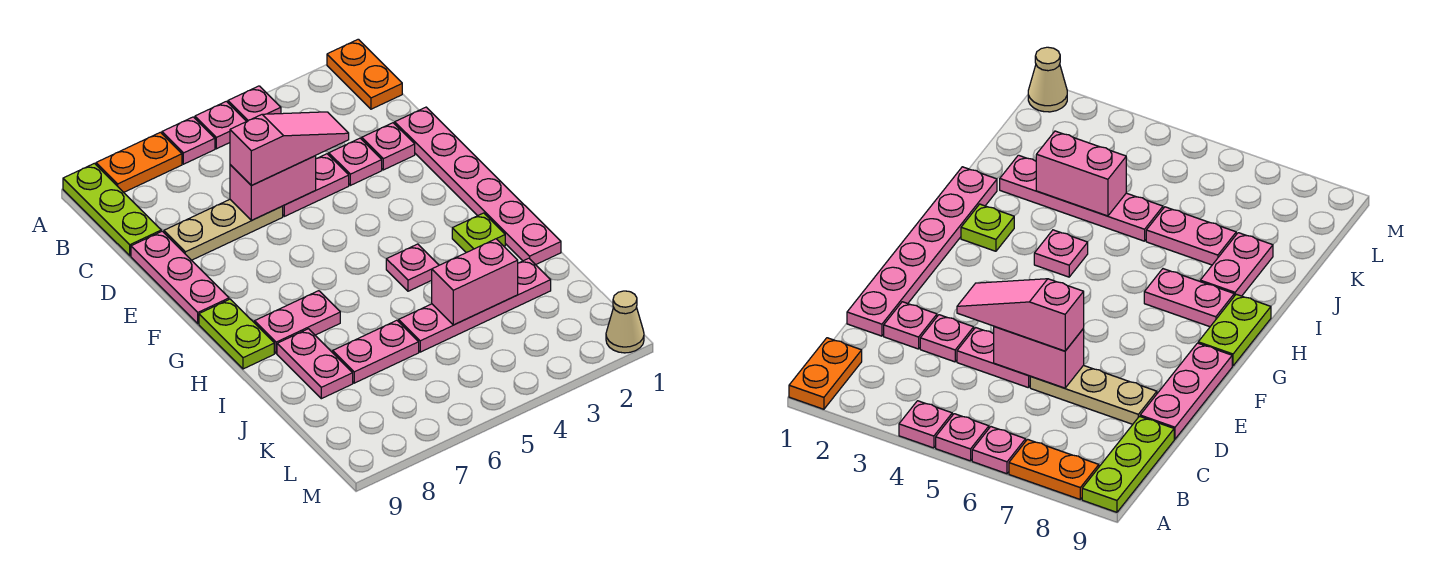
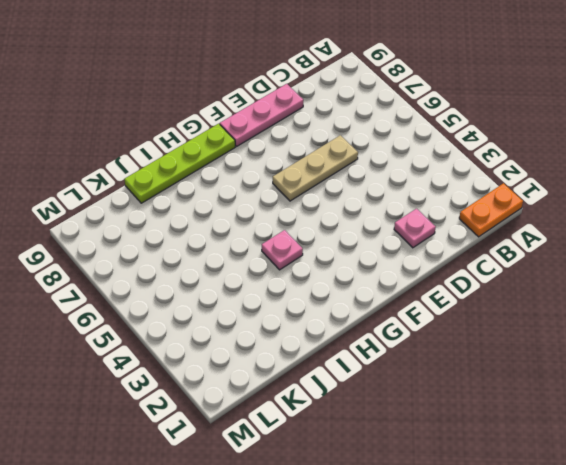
tan 1x3 plate [273,135,358,201] -> tan 1x3 plate turned to [164,200,283,260]
lime 1x4 plate [124,124,235,203] -> lime 1x2 plate [199,299,274,369]
none -> pink 1x1 plate [228,86,281,121]
none -> pink 1x1 plate [195,101,246,149]
none -> pink 1x1 plate [162,117,215,164]

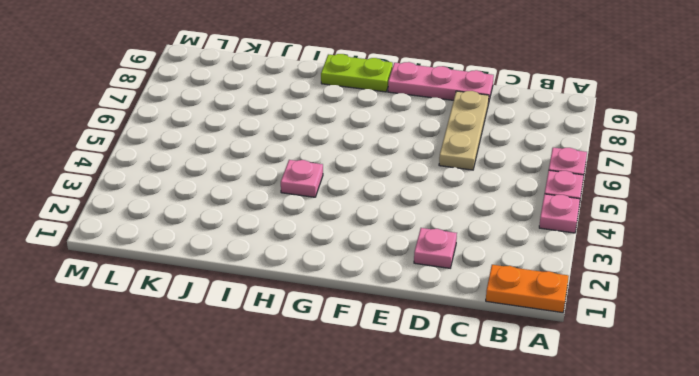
none -> orange 1x2 plate [96,132,182,192]
none -> lime 1x3 plate [63,163,161,256]
none -> pink 1x6 plate [395,107,561,265]

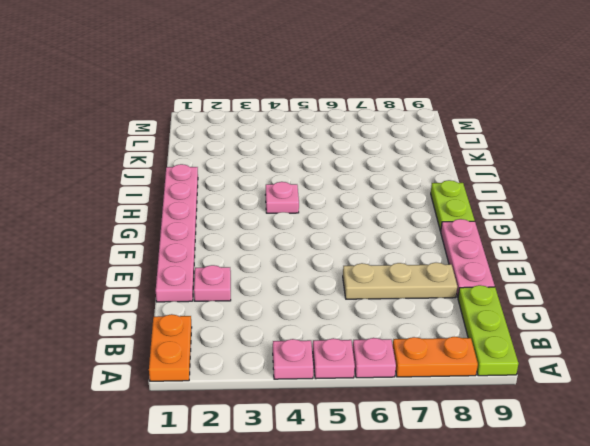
none -> pink 1x1 plate [329,138,382,185]
none -> pink 1x2 plate [283,154,349,216]
none -> lime 1x1 plate [452,213,505,253]

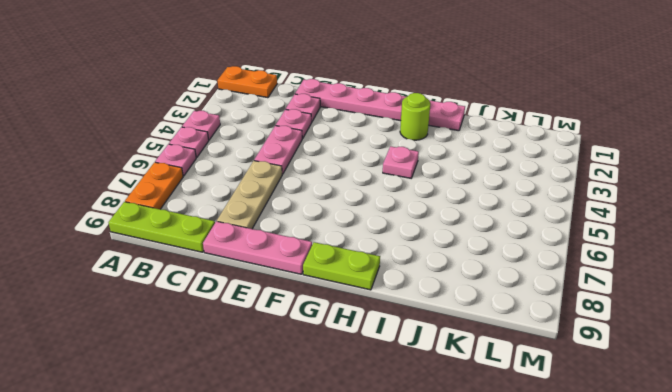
lime 1x1 round brick [400,93,430,140] -> lime 1x1 plate [452,213,505,253]
none -> pink 1x2 plate [254,291,340,353]
none -> pink 1x2 plate [277,329,353,399]
none -> pink 1x4 plate [399,258,551,352]

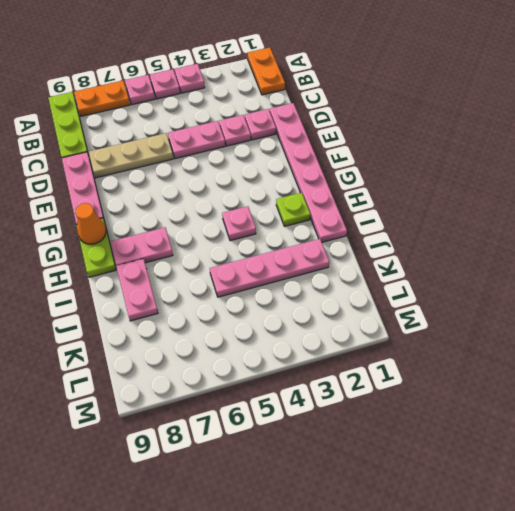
orange 1x1 cone [75,203,106,244] -> none
none -> pink 1x2 plate [333,320,419,383]
none -> tan 1x1 cone [606,291,644,353]
none -> pink 1x2 brick [230,156,316,220]

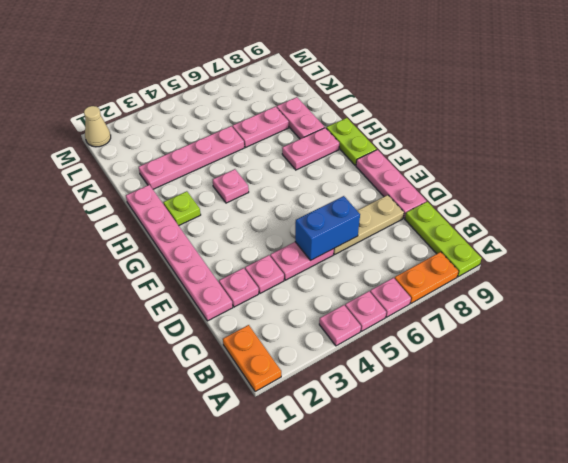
blue 1x2 brick [295,196,360,261] -> pink 1x2 brick [230,156,316,220]
none -> pink 1x2 brick [432,239,518,325]
none -> pink 1x3 slope [230,112,349,186]

